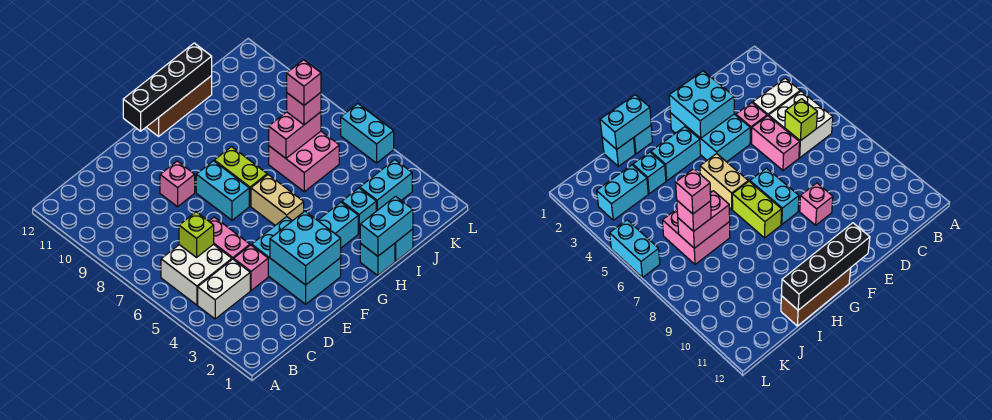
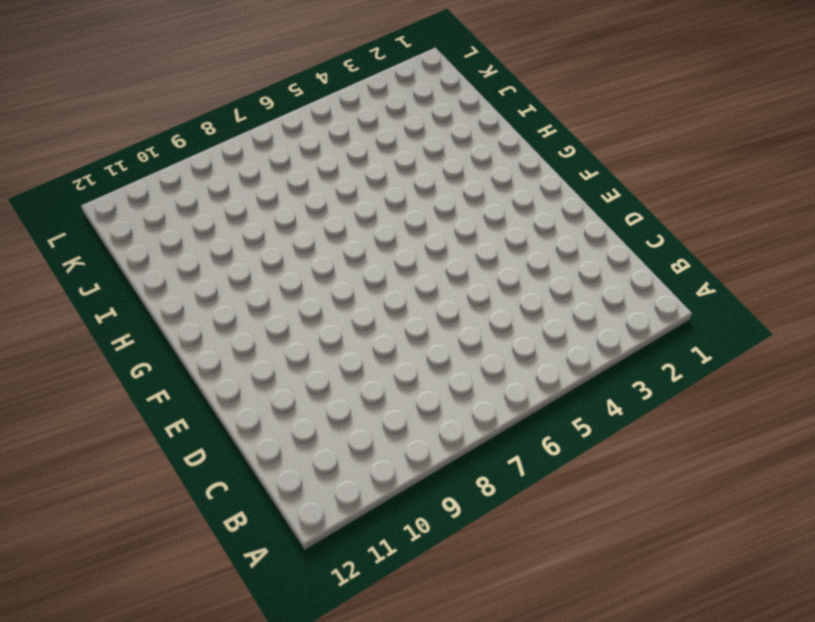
none -> white 1x2 brick [198,259,250,319]
none -> white 2x2 brick [161,244,232,305]
none -> pink 1x1 brick [234,245,268,291]

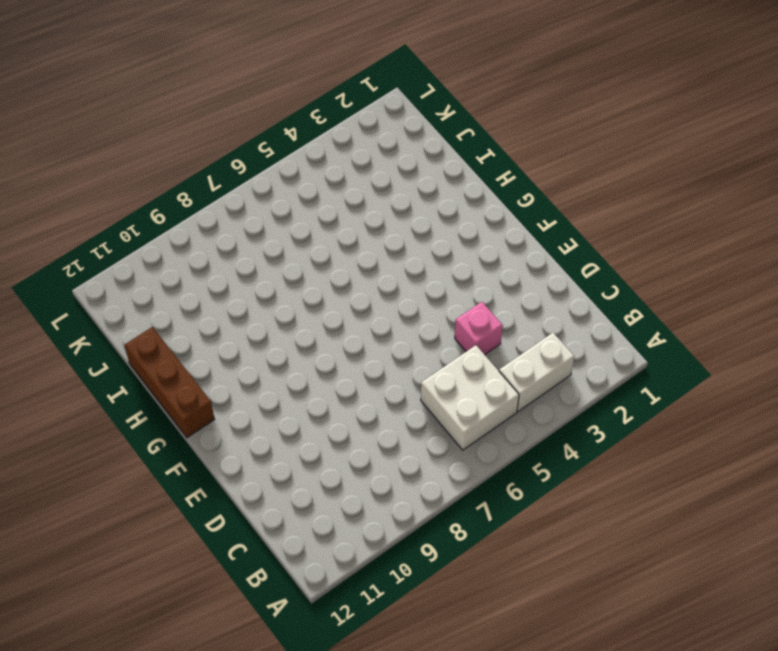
white 1x2 brick [499,333,574,412] -> white 1x2 brick turned to [198,259,250,319]
none -> pink 1x2 brick [209,217,250,259]
none -> cyan 2x3 brick [252,217,341,304]
none -> pink 1x1 brick [160,161,195,207]

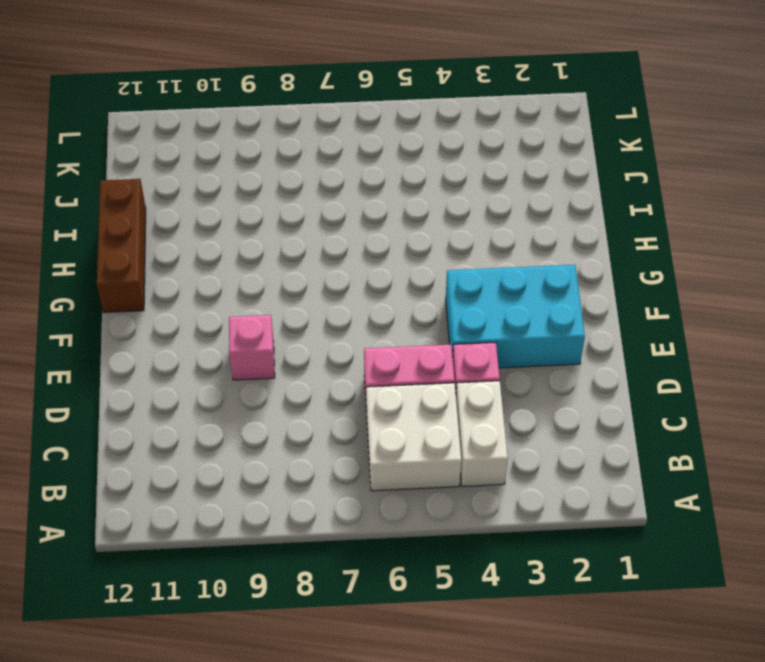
none -> cyan 1x2 brick [196,161,249,220]
none -> cyan 1x2 brick [318,202,358,248]
none -> tan 1x2 brick [251,175,304,225]

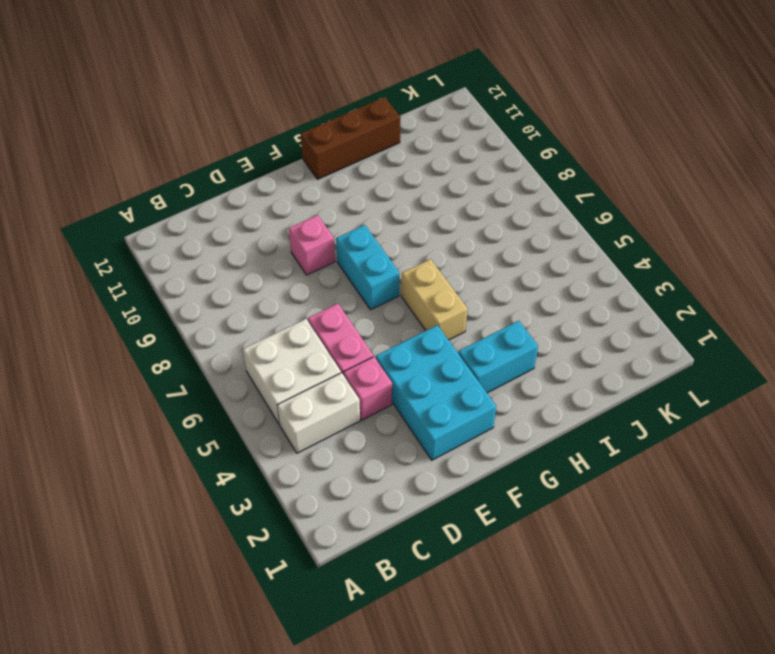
none -> lime 1x2 brick [214,147,267,206]
none -> cyan 1x1 brick [360,243,395,276]
none -> cyan 1x1 brick [395,229,413,261]

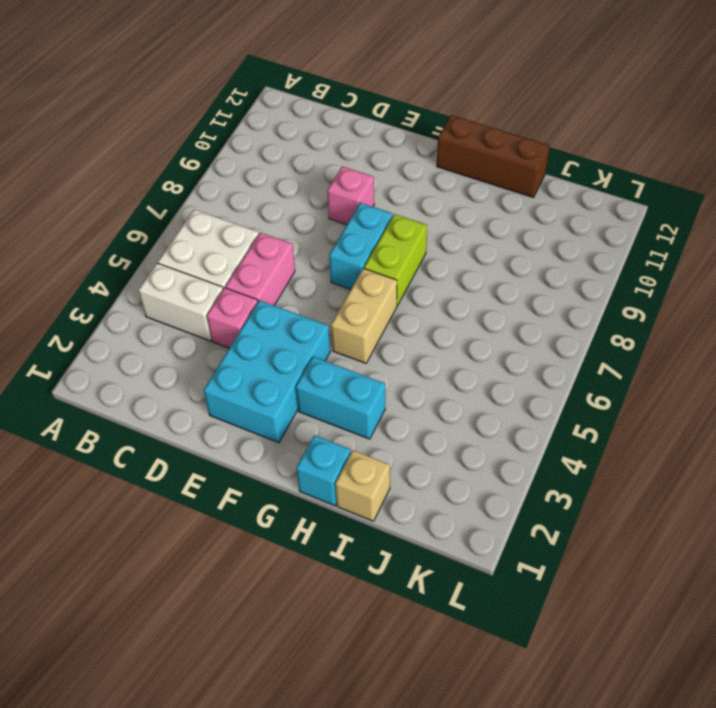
tan 1x1 brick [335,451,390,521] -> cyan 1x1 brick [395,229,413,261]
none -> cyan 1x1 brick [342,188,376,233]
none -> pink 2x2 brick [269,131,339,192]
none -> cyan 1x2 brick [360,160,412,211]

